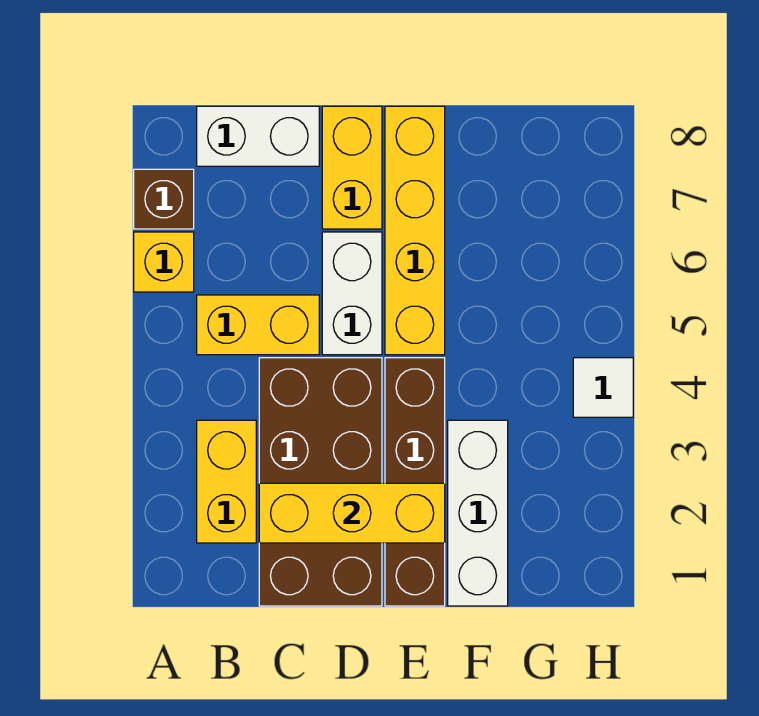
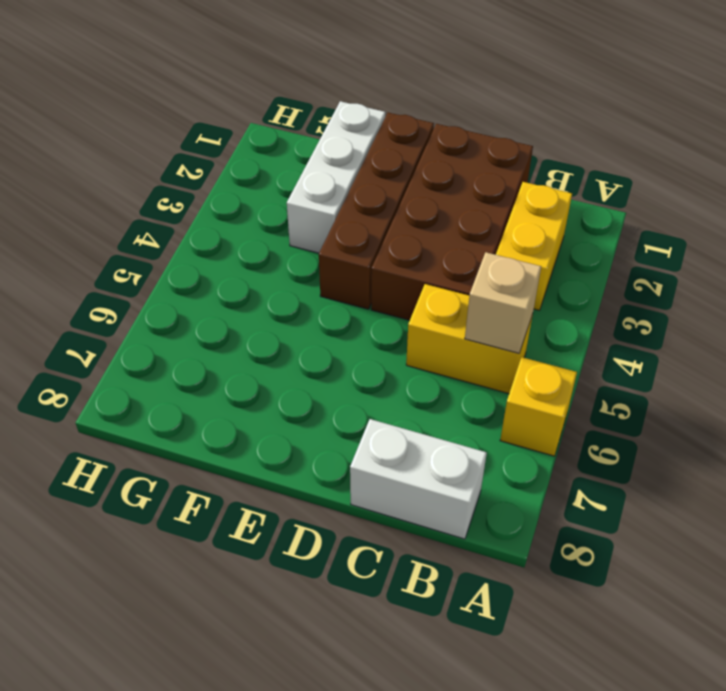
tan 1x1 brick [465,252,541,353] -> none
none -> brown 1x1 brick [134,169,194,229]
none -> white 1x2 brick [322,232,382,355]
none -> yellow 1x2 brick [322,106,382,229]

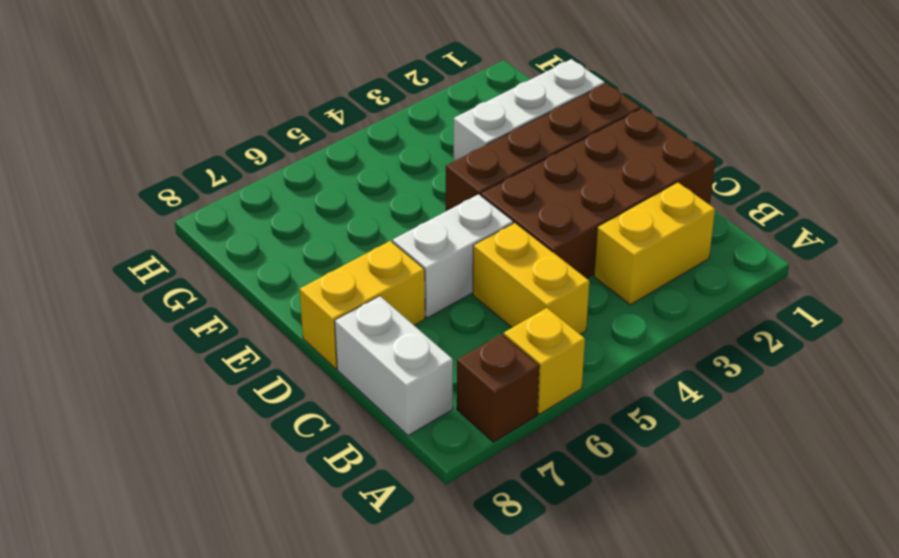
none -> yellow 1x4 brick [385,106,445,355]
none -> white 1x1 tile [573,358,633,417]
none -> yellow 1x3 brick [259,483,445,543]

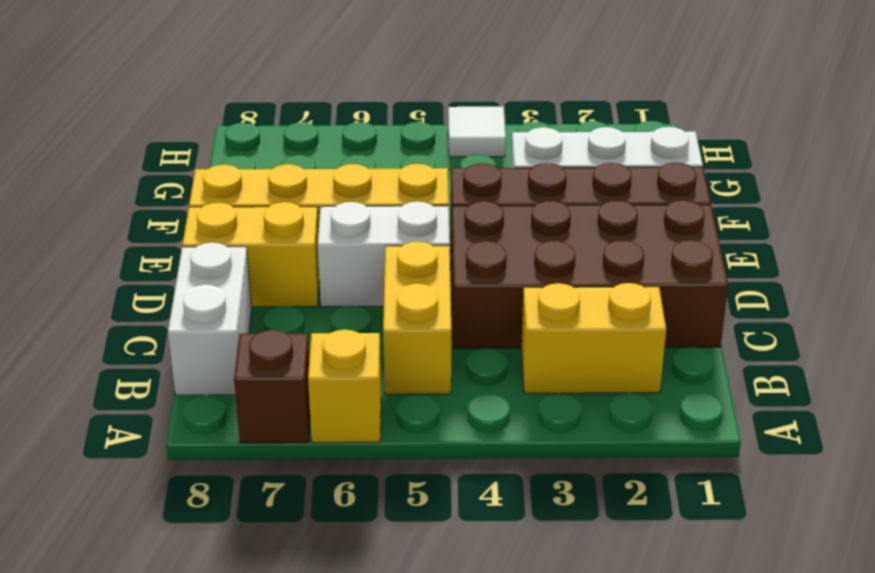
none -> yellow 1x3 brick [259,483,445,543]

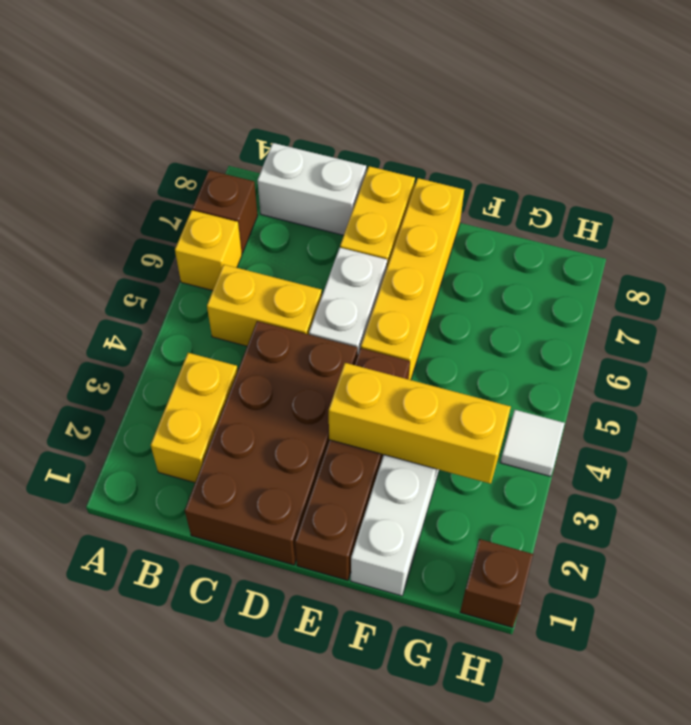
yellow 1x3 brick [329,363,511,484] -> yellow 1x3 brick moved to [259,483,445,543]
brown 1x1 brick [460,539,533,628] -> none

